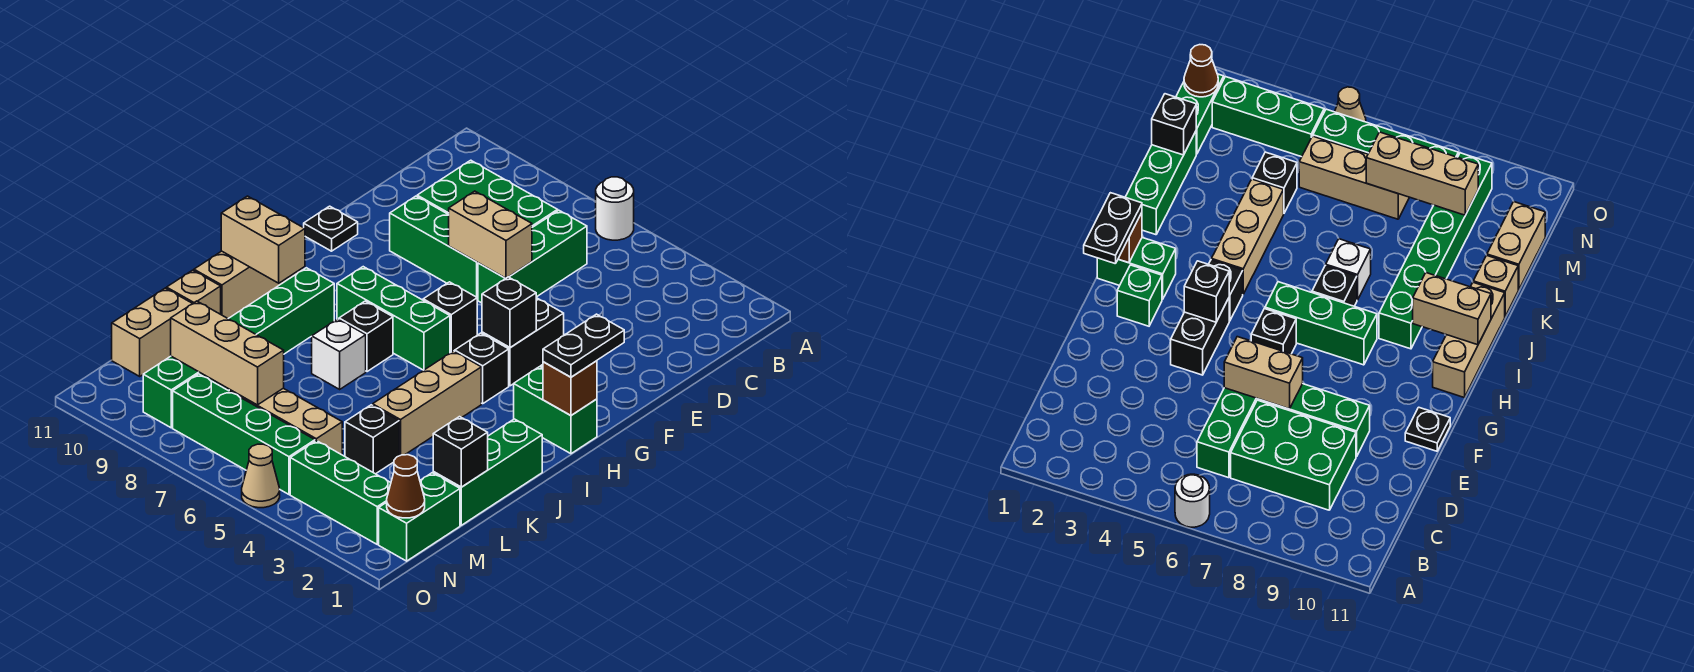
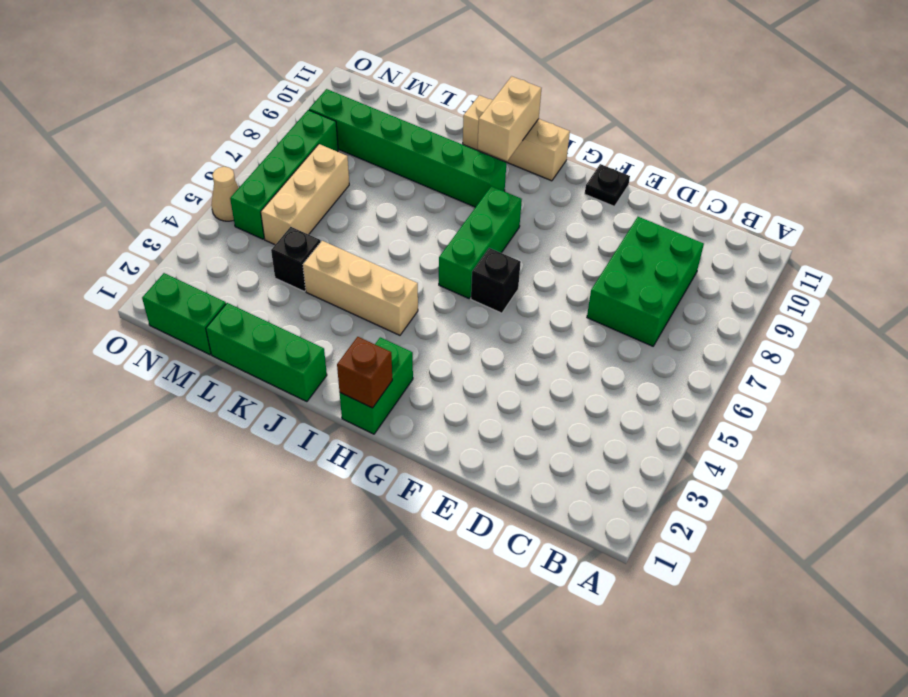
none -> white 1x1 round brick [596,177,634,240]
none -> green 1x3 brick [478,210,587,303]
none -> green 1x3 brick [390,196,478,300]
none -> black 1x2 brick [482,298,564,386]

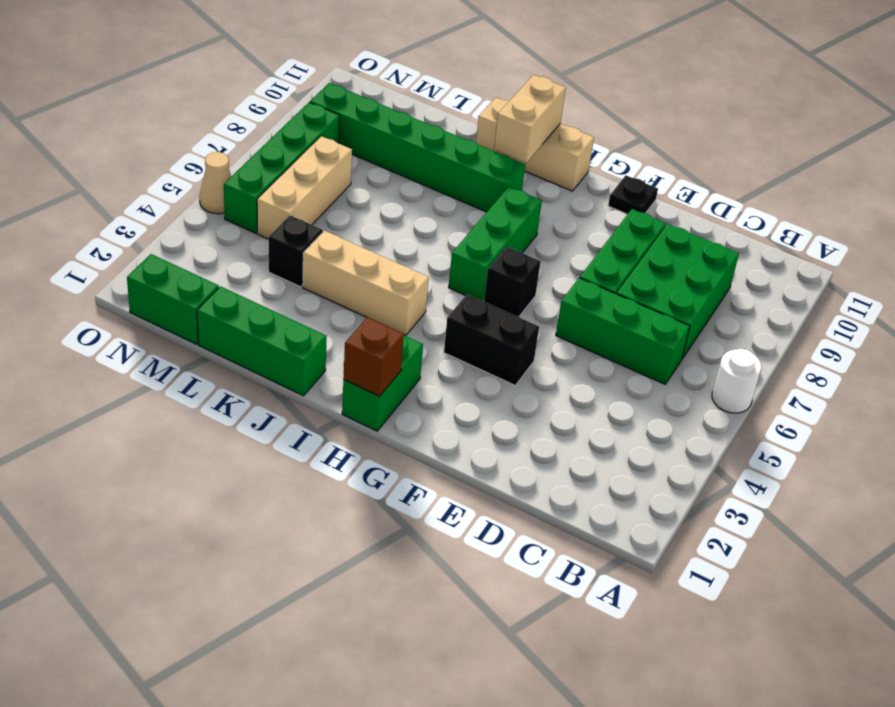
none -> green 1x1 brick [1117,265,1162,326]
none -> black 1x1 brick [455,333,509,404]
none -> black 1x1 brick [339,301,393,372]
none -> white 1x1 brick [312,319,366,389]

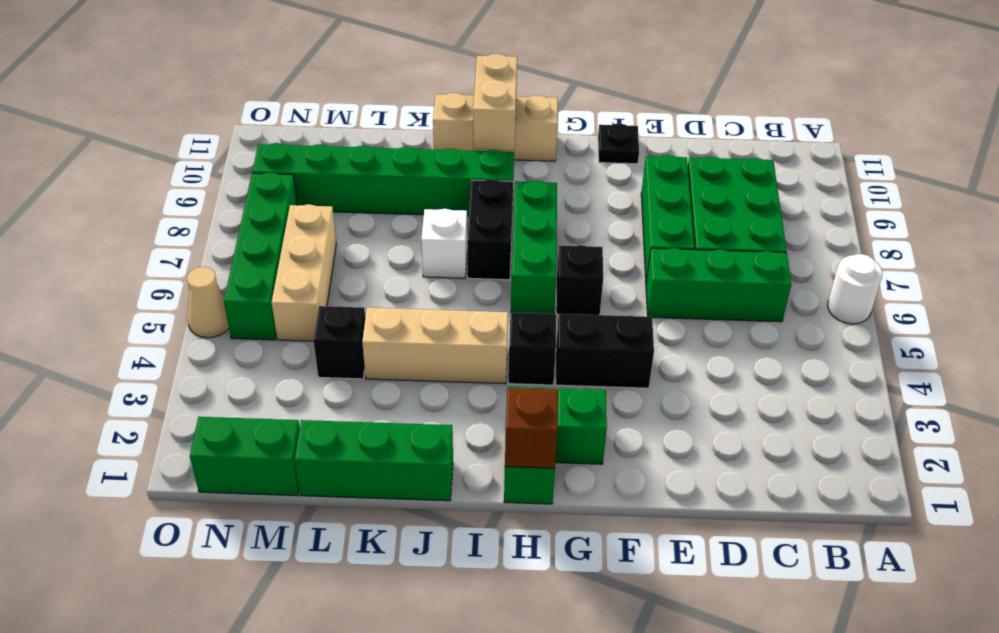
black 1x2 brick [467,179,513,280] -> black 1x1 brick [339,301,393,372]
none -> tan 1x1 brick [167,270,221,314]
none -> tan 1x2 brick [112,288,192,376]
none -> green 1x3 brick [290,441,391,544]
none -> tan 1x2 brick [449,191,532,278]

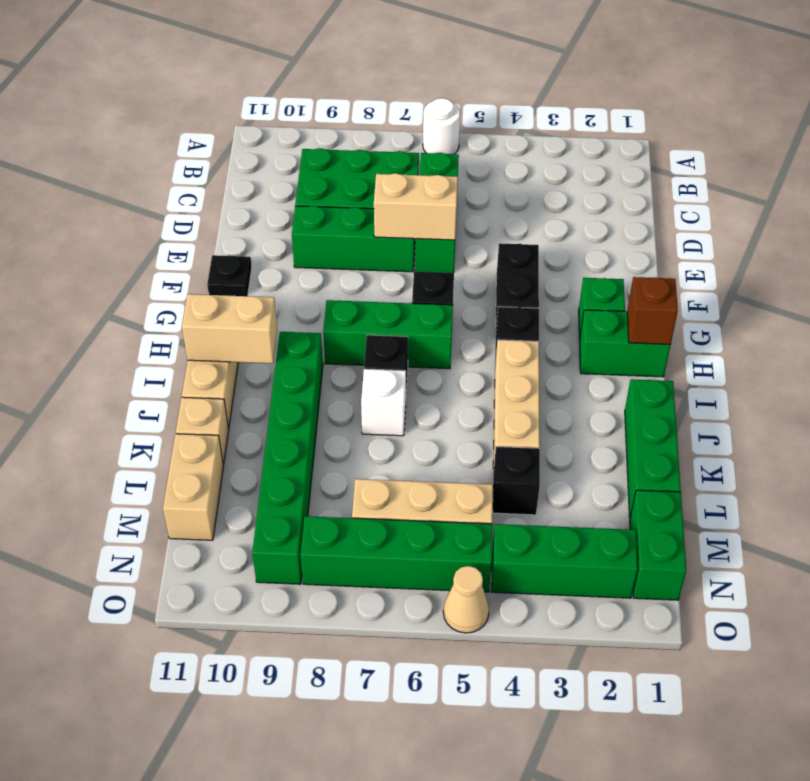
none -> black 1x1 brick [482,277,536,347]
none -> black 1x1 brick [433,417,488,487]
none -> tan 1x3 brick [171,301,284,405]
none -> brown 1x1 cone [387,455,425,518]

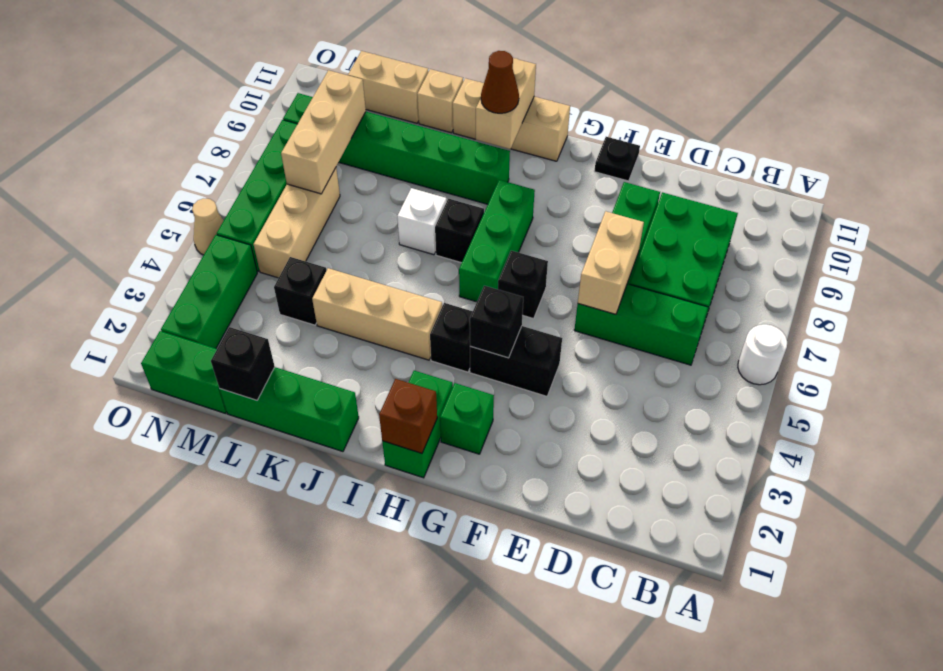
brown 1x1 cone [481,51,519,113] -> brown 1x1 cone moved to [387,455,425,518]
none -> black 1x2 plate [543,314,624,377]

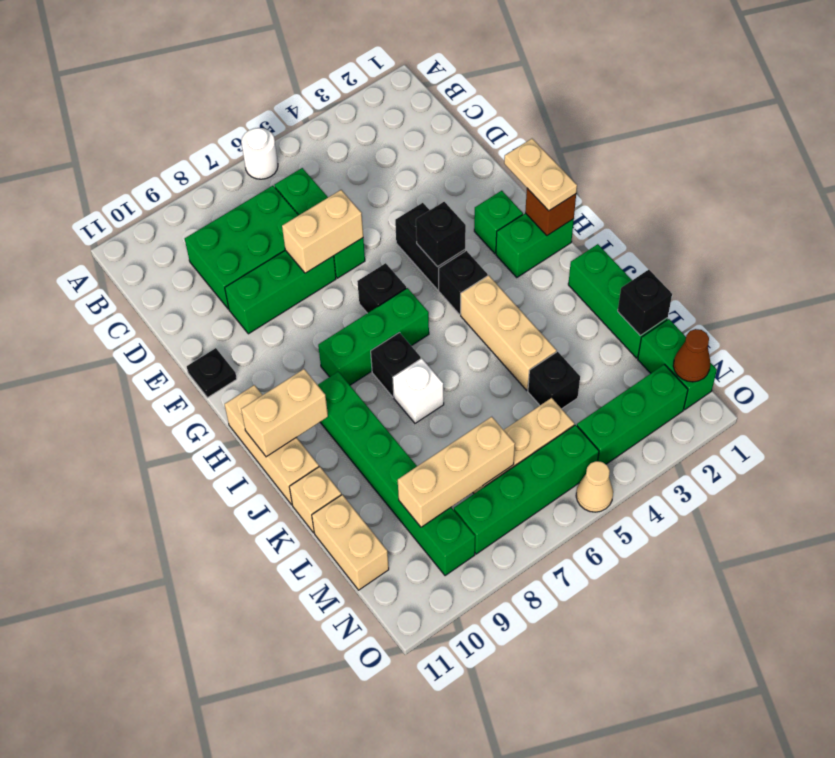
tan 1x2 plate [504,139,577,211] -> black 1x2 plate [543,314,624,377]

